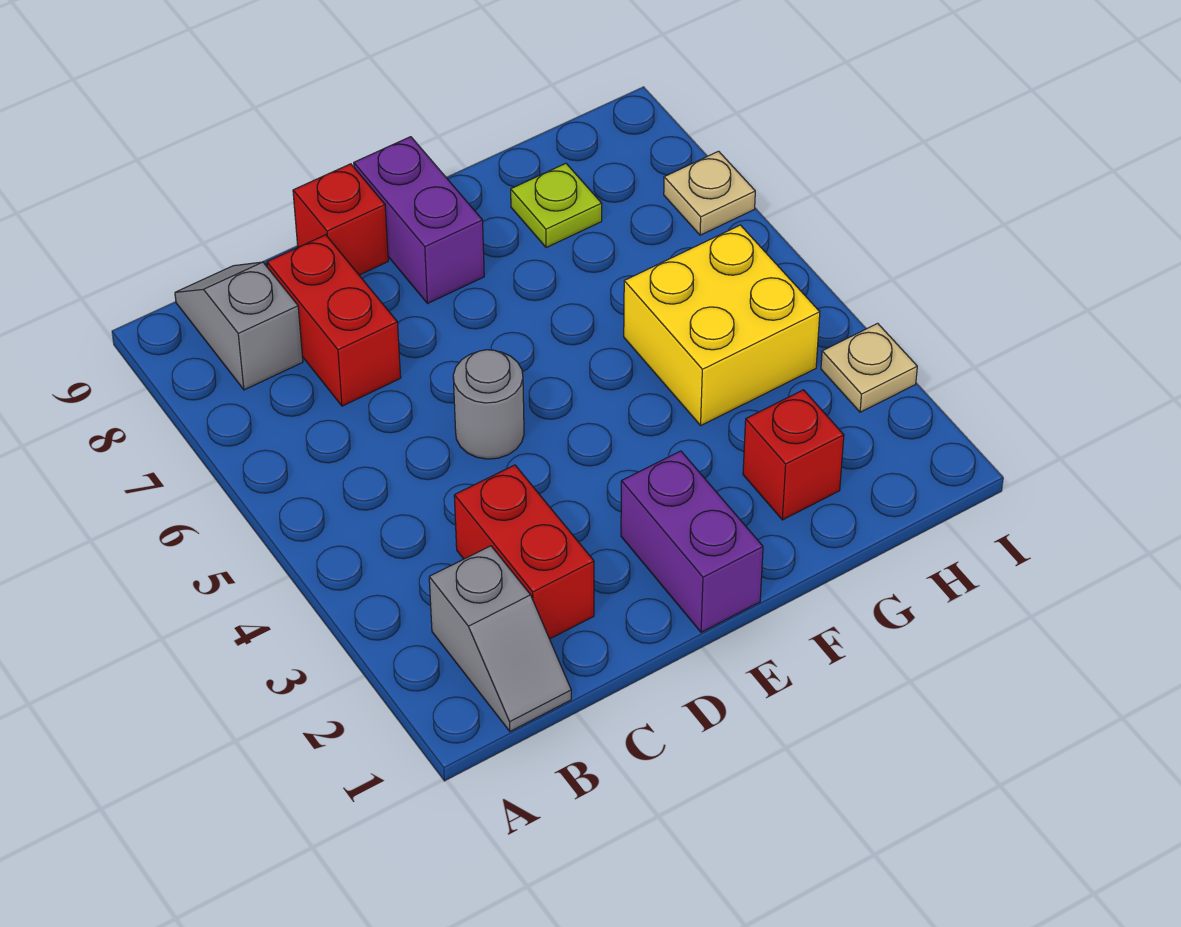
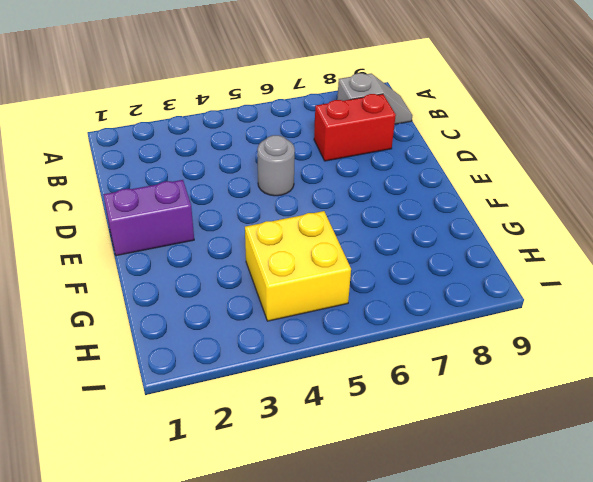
none -> grey 1x2 slope [429,546,571,731]
none -> red 1x2 brick [454,465,594,639]
none -> red 1x1 brick [293,164,388,275]

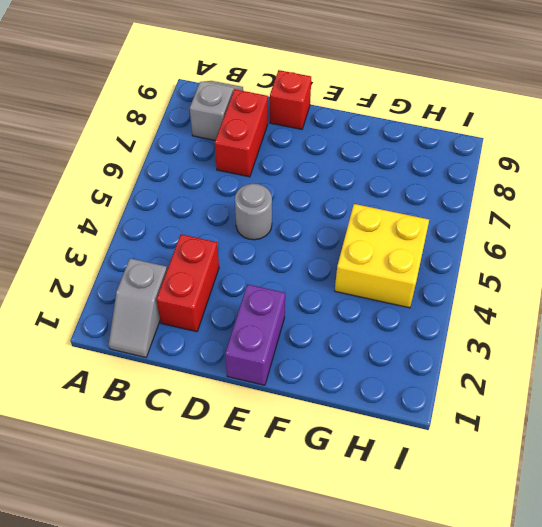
none -> purple 1x2 brick [354,137,484,304]
none -> red 1x1 brick [743,390,844,520]
none -> lime 1x1 plate [511,163,602,248]

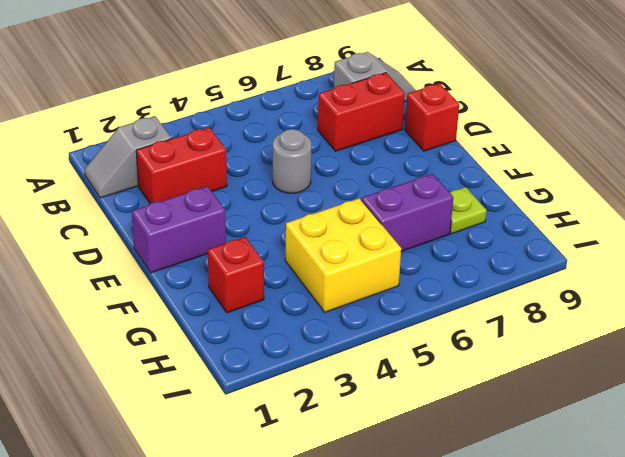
purple 1x2 brick [361,174,453,251] -> purple 1x2 brick moved to [354,137,484,304]
none -> tan 1x1 plate [821,323,917,412]
none -> tan 1x1 plate [664,151,755,235]

